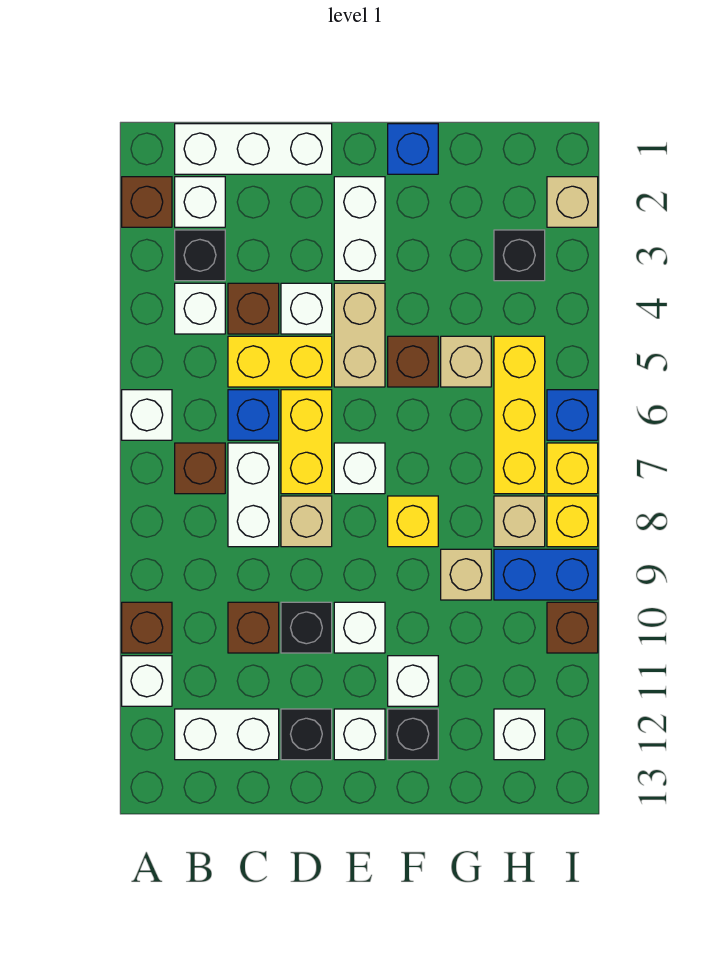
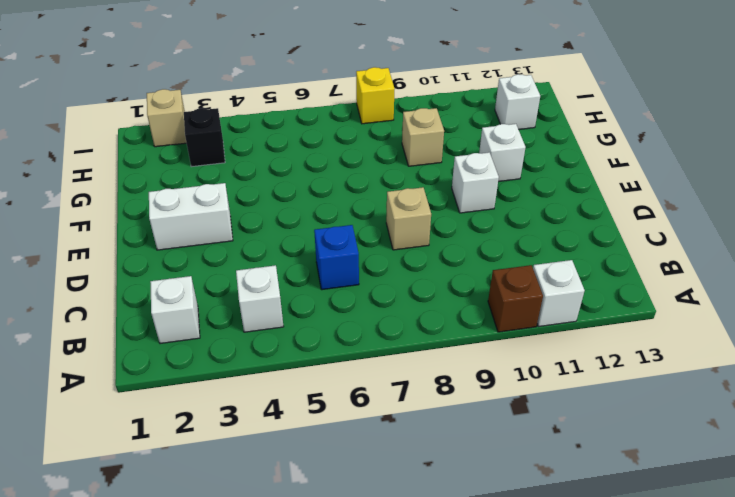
none -> brown 1x1 brick [122,177,172,227]
none -> white 1x1 brick [122,390,172,440]
none -> white 1x3 brick [175,124,332,174]
none -> black 1x1 brick [175,230,225,281]

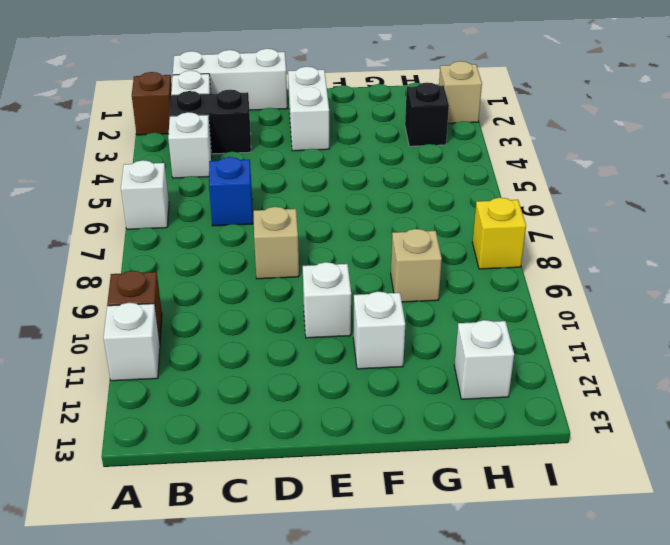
black 1x2 brick [170,90,251,154] -> black 1x1 brick [175,230,225,281]
none -> brown 1x1 brick [175,443,225,494]
none -> white 1x2 brick [175,709,279,760]
none -> brown 1x1 brick [228,283,279,334]
none -> yellow 1x2 brick [228,336,332,387]

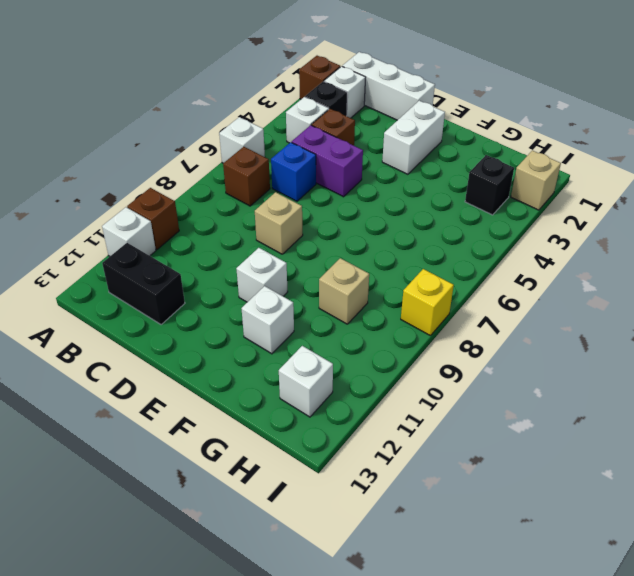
black 1x2 brick [102,243,185,325] -> white 1x2 brick [175,709,279,760]
purple 1x2 brick [292,125,363,197] -> yellow 1x2 brick [228,336,332,387]
none -> white 1x2 brick [228,443,279,547]
none -> brown 1x1 brick [228,602,279,653]
none -> white 1x1 brick [281,283,332,334]
none -> yellow 1x2 brick [281,390,332,494]

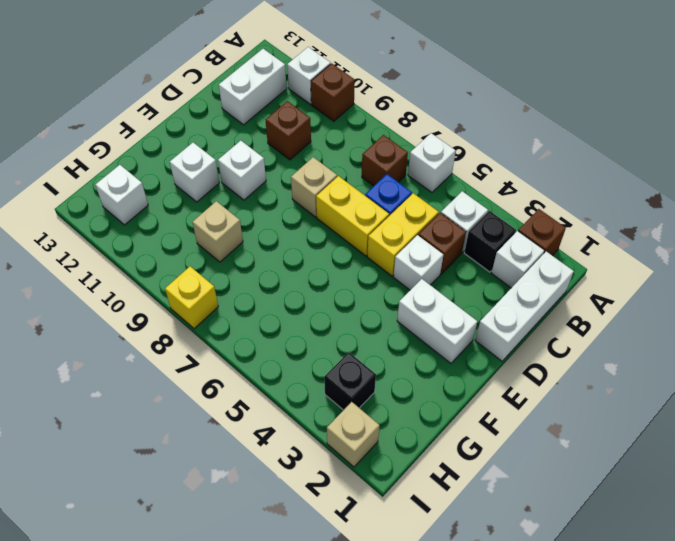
none -> white 1x2 brick [228,443,279,547]
none -> black 1x1 brick [281,602,332,653]
none -> black 1x1 brick [281,709,332,760]
none -> tan 1x2 brick [334,283,385,387]

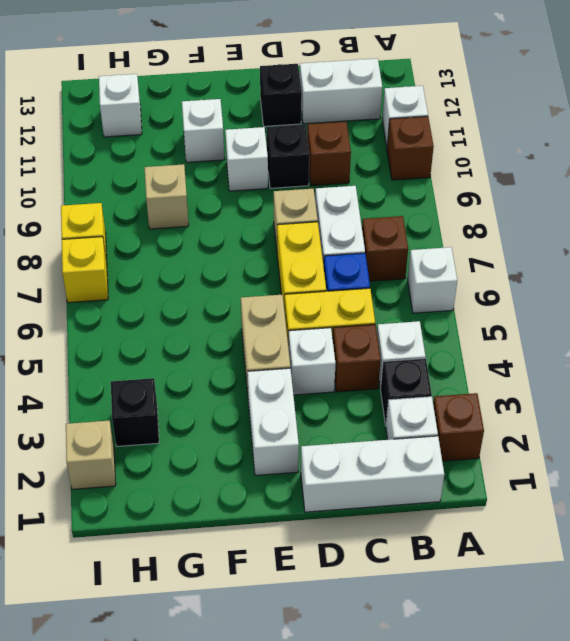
none -> white 1x1 brick [334,443,385,494]
none -> white 1x1 brick [334,709,385,760]
none -> blue 1x1 brick [388,124,438,174]
none -> brown 1x1 brick [388,336,438,387]

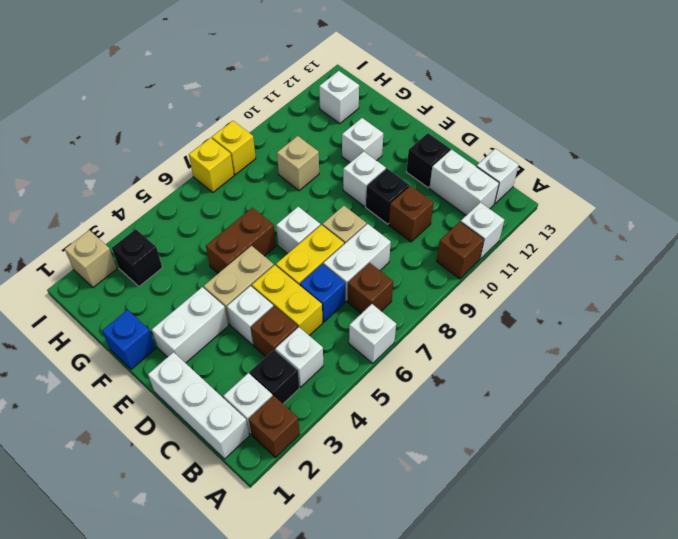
white 1x1 brick [476,149,519,204] -> white 1x1 brick moved to [334,709,385,760]
brown 1x2 brick [206,208,276,273] -> brown 1x1 brick [388,336,438,387]
none -> yellow 1x1 brick [388,496,438,547]
none -> black 1x1 brick [388,709,438,760]
none -> tan 1x1 brick [441,336,491,387]
none -> yellow 1x3 brick [494,336,545,494]

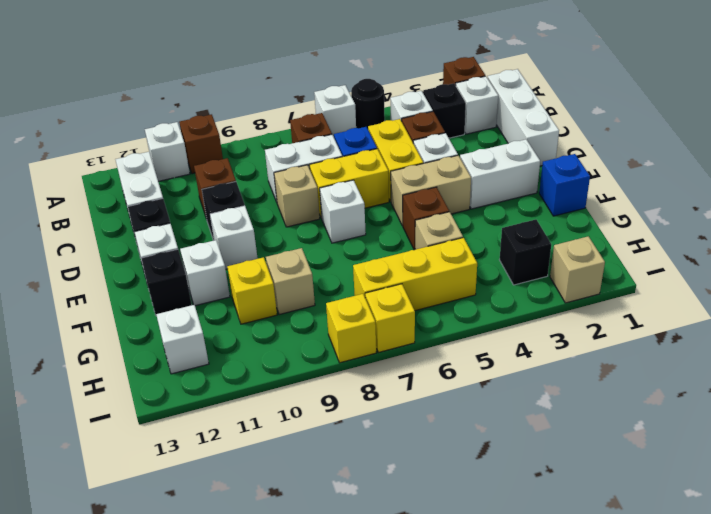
black 1x1 round brick [351,79,385,129] -> none
yellow 1x1 brick [227,257,277,324] -> yellow 1x1 brick moved to [388,496,438,547]
none -> tan 1x1 brick [494,496,545,547]
none -> blue 1x2 brick [494,549,598,600]
none -> blue 1x1 brick [547,390,598,440]
none -> brown 1x1 brick [547,602,598,653]

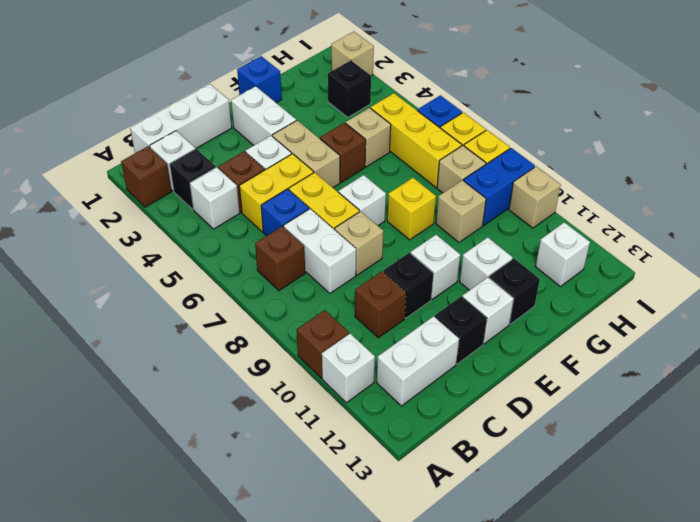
tan 1x1 brick [509,166,561,228] -> brown 1x1 brick [547,602,598,653]
none -> white 1x1 brick [122,390,172,440]

